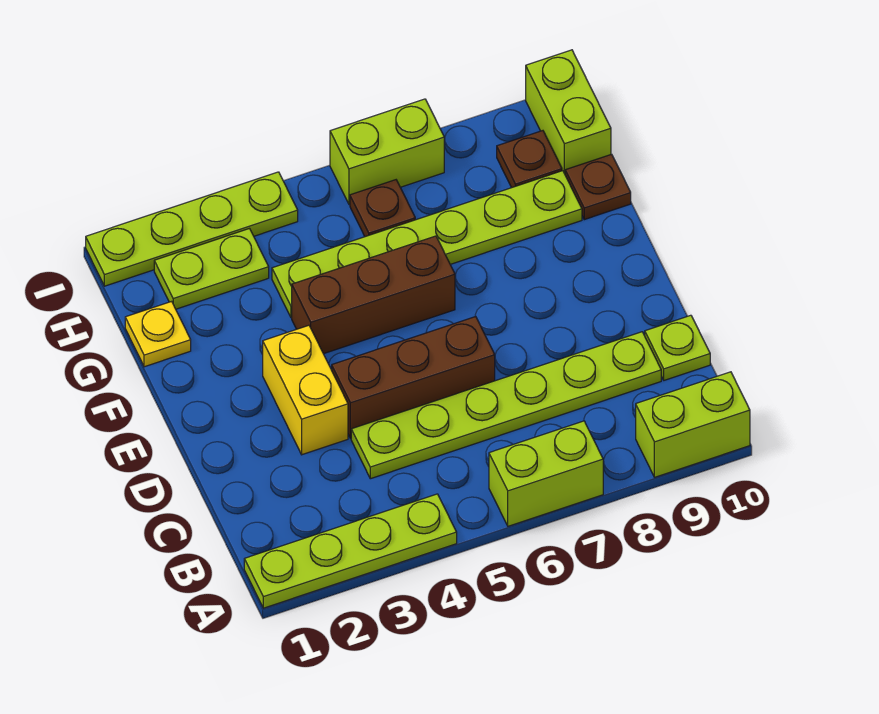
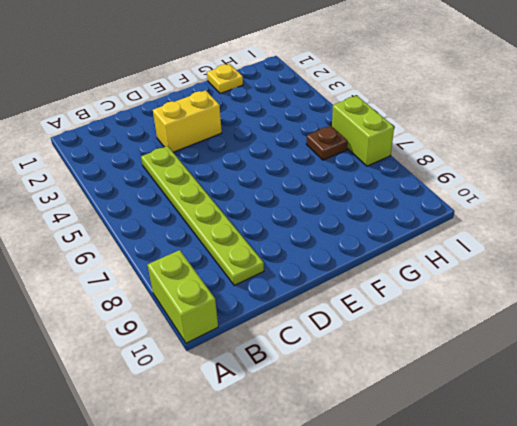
none -> lime 1x4 plate [244,494,457,608]
none -> lime 1x2 brick [489,421,603,526]
none -> lime 1x1 plate [645,315,710,380]

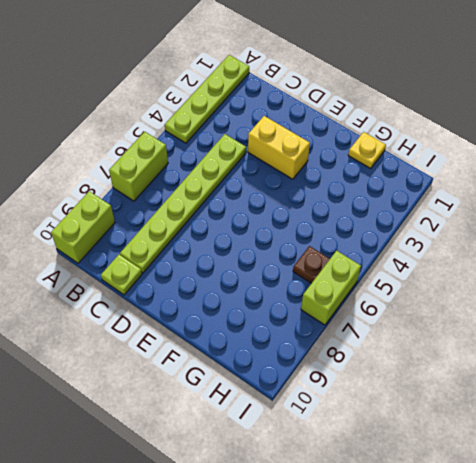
none -> brown 1x3 brick [332,316,495,438]
none -> brown 1x3 brick [292,236,455,354]
none -> lime 1x6 plate [272,171,582,318]

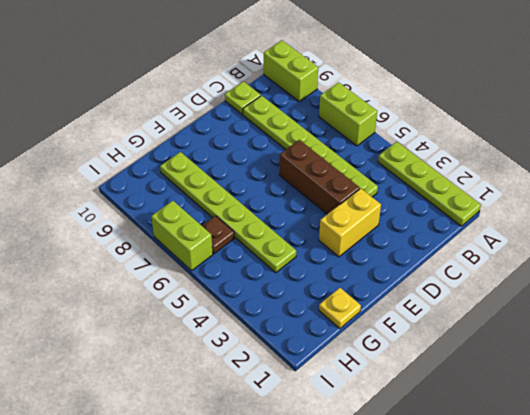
none -> brown 1x3 brick [292,236,455,354]
none -> brown 1x1 plate [565,154,631,220]
none -> lime 1x2 plate [154,229,269,309]

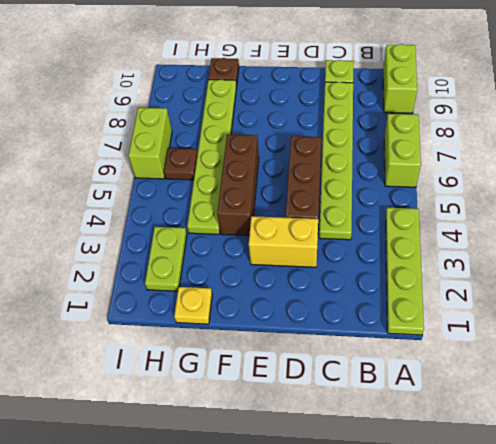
none -> brown 1x1 plate [497,131,562,188]
none -> lime 1x2 brick [526,50,611,174]
none -> lime 1x4 plate [86,172,298,286]

